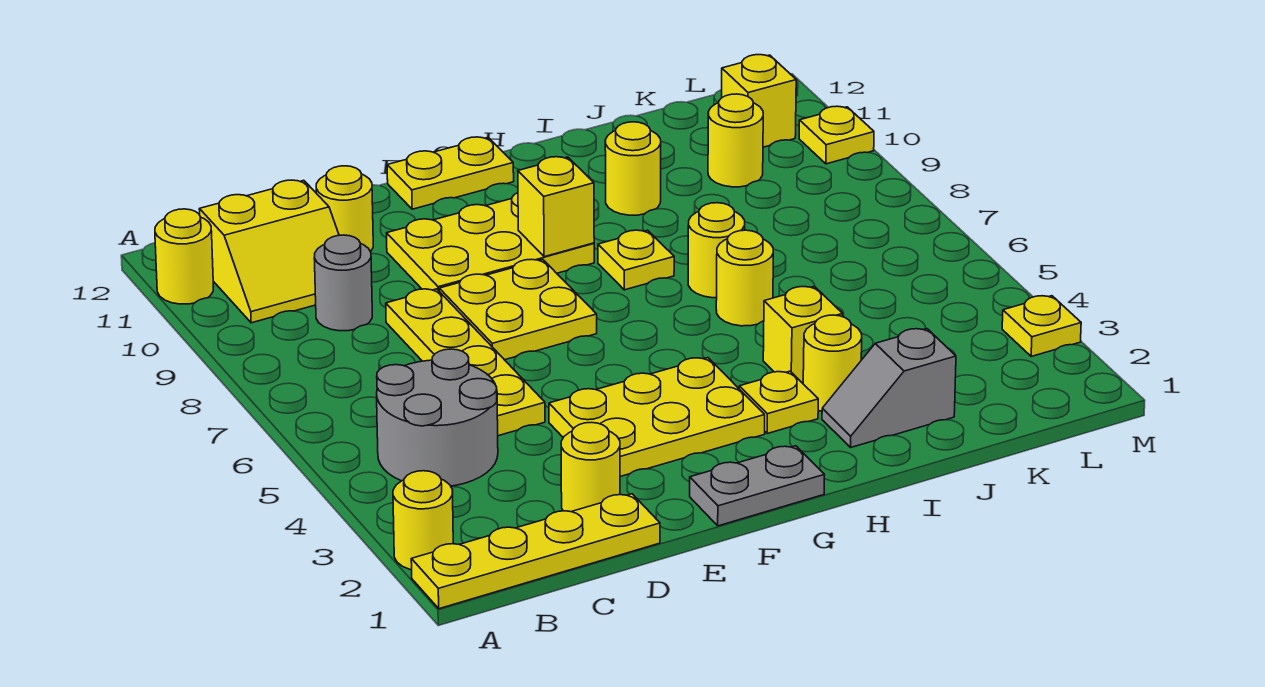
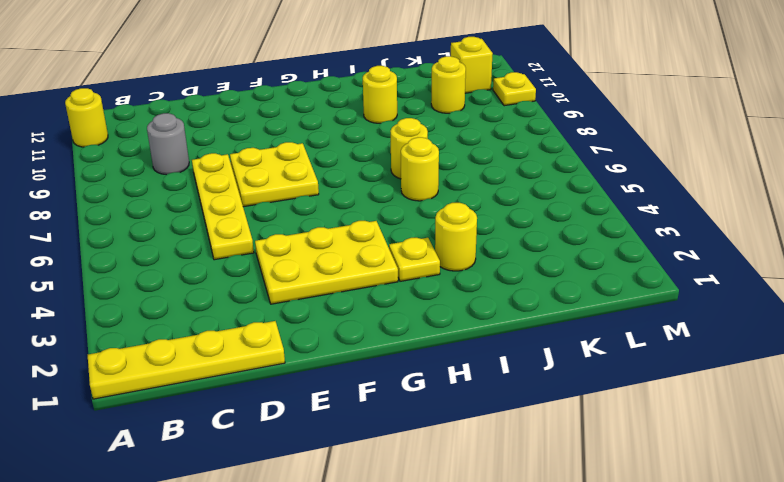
none -> yellow 1x1 round brick [393,471,453,570]
none -> grey 2x2 round brick [377,349,498,486]
none -> yellow 2x2 slope [199,180,339,323]

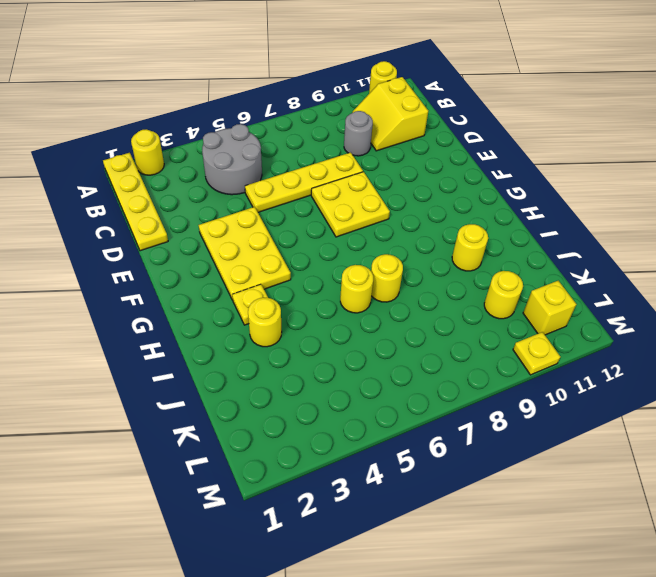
none -> yellow 1x1 round brick [561,422,620,512]
none -> yellow 1x1 round brick [316,166,373,252]
none -> yellow 2x3 plate [387,193,594,291]

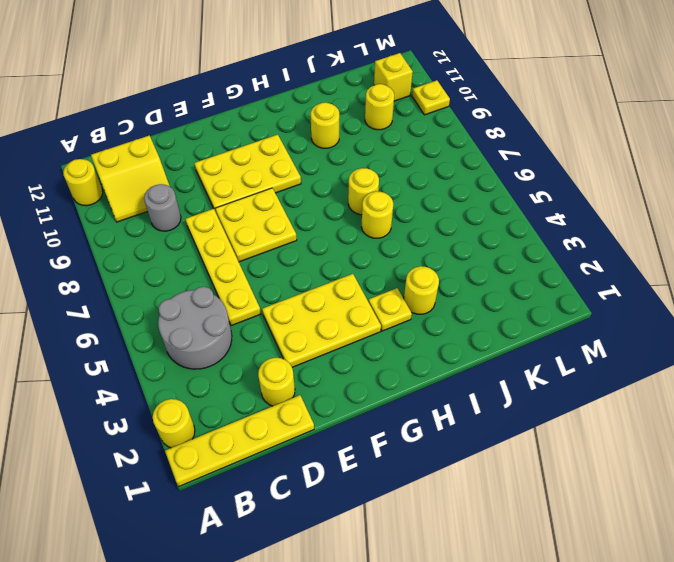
none -> yellow 1x1 round brick [316,166,373,252]
none -> grey 1x2 plate [690,446,824,526]
none -> yellow 1x2 plate [387,137,514,209]

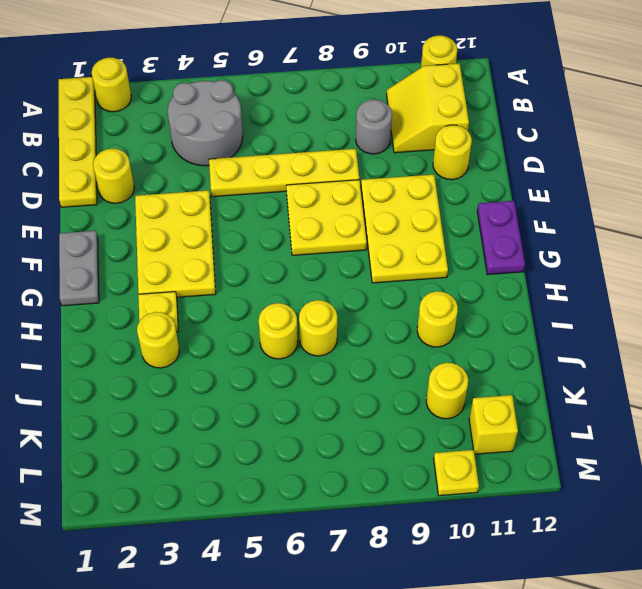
purple 1x2 plate [477,201,525,275] -> yellow 1x2 plate [387,137,514,209]
none -> yellow 1x1 plate [598,230,674,290]
none -> grey 1x2 slope [822,329,956,447]
none -> yellow 1x1 brick [763,286,843,383]

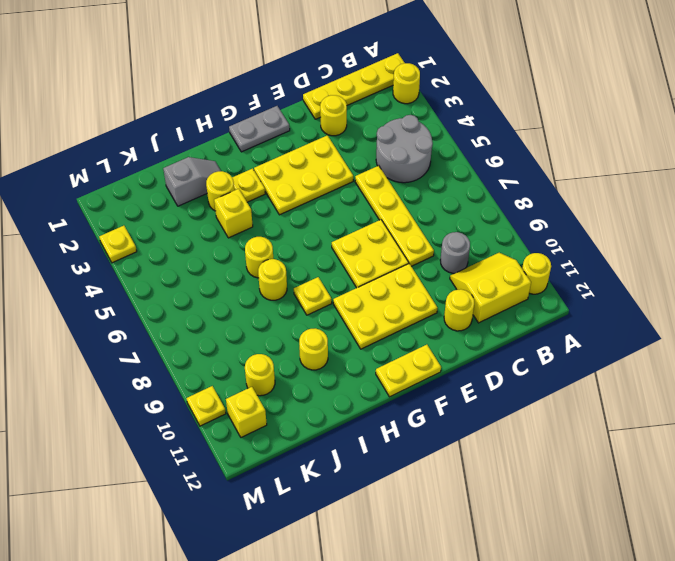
none -> yellow 1x1 brick [518,157,594,257]

